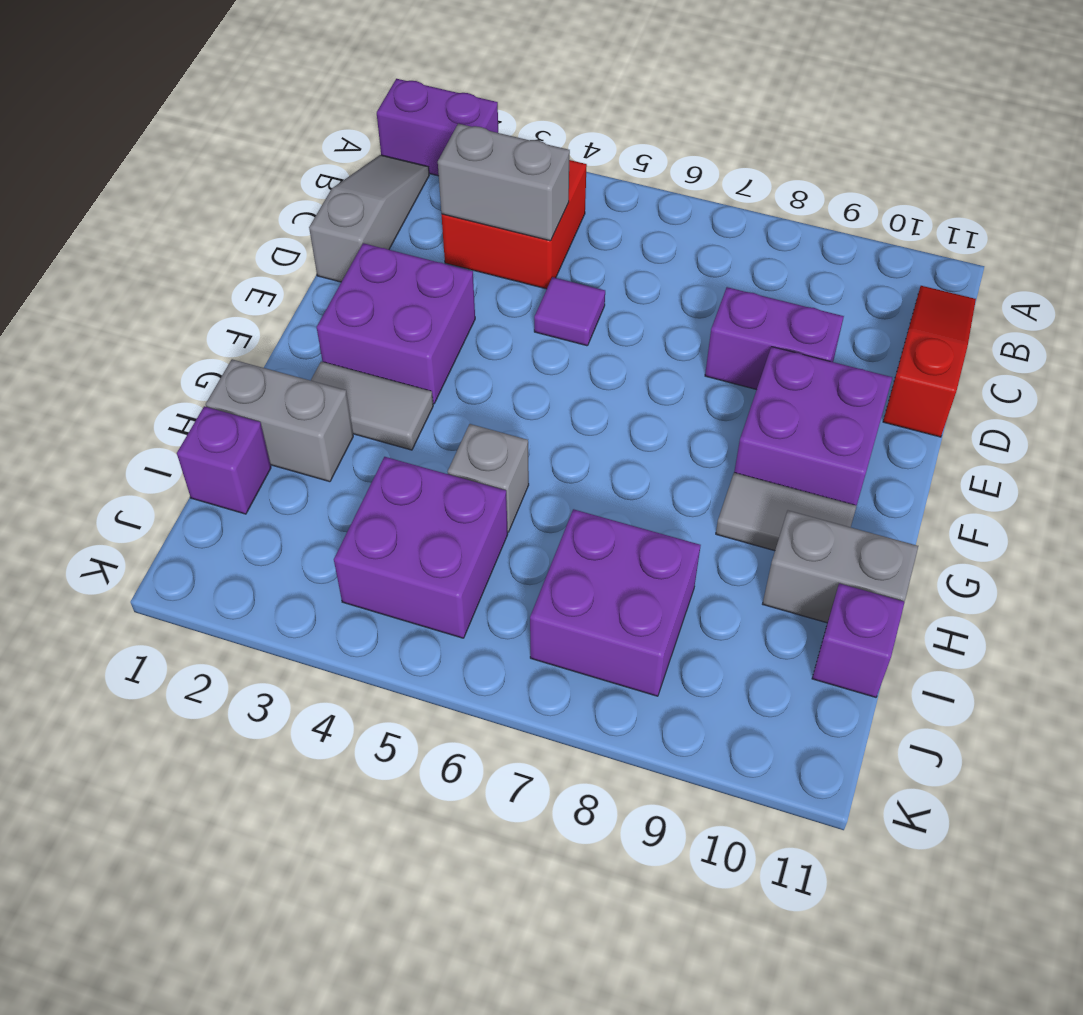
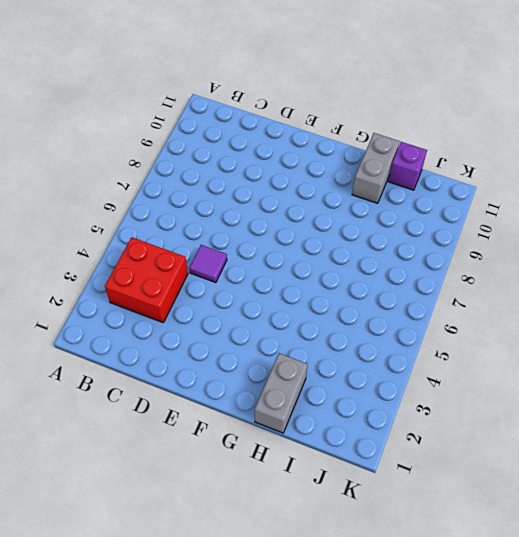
none -> purple 1x2 brick [377,79,498,176]
none -> grey 1x3 slope [309,155,429,282]
none -> red 1x3 slope [883,286,976,437]

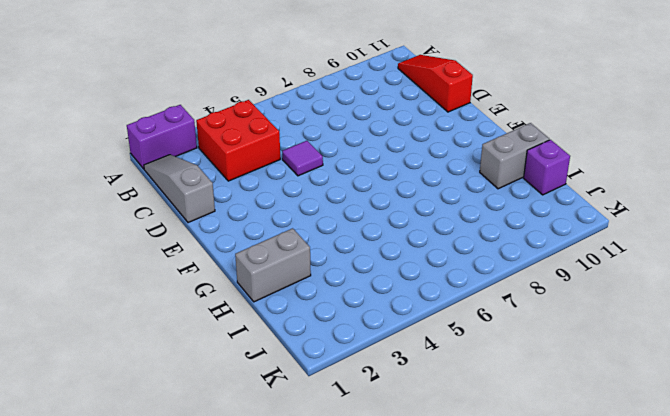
none -> purple 1x2 brick [705,287,844,390]
none -> purple 2x2 brick [317,243,475,404]
none -> purple 2x2 brick [734,347,892,506]

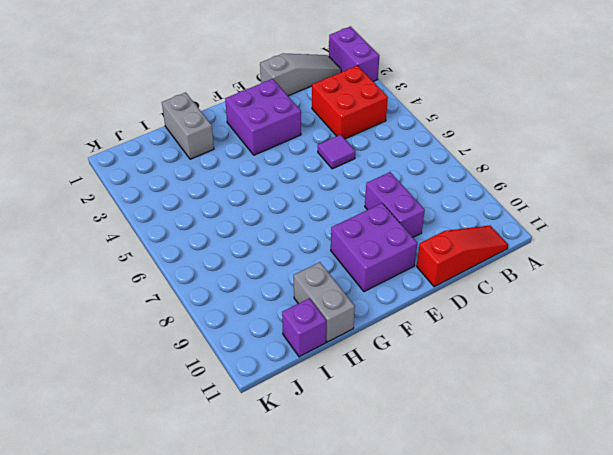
none -> grey 1x2 tile [311,362,433,450]
none -> grey 1x2 tile [716,473,856,551]
none -> grey 1x1 brick [448,424,529,532]

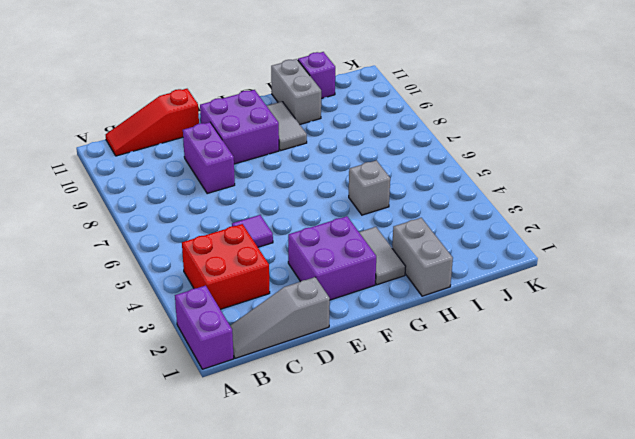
none -> purple 1x1 brick [177,406,271,514]
none -> purple 2x2 brick [334,457,508,638]
none -> purple 2x2 brick [530,509,701,696]

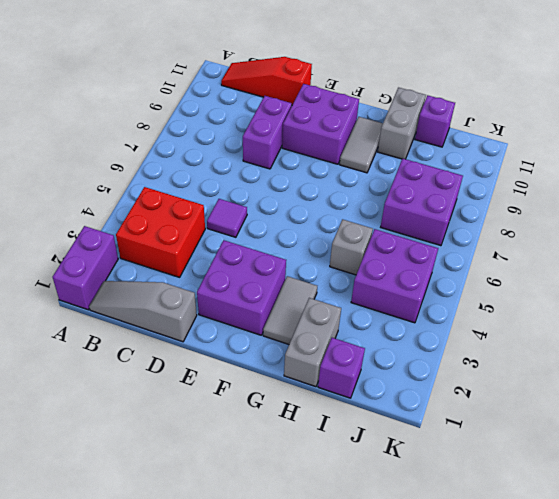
none -> grey 1x2 brick [438,124,570,241]

